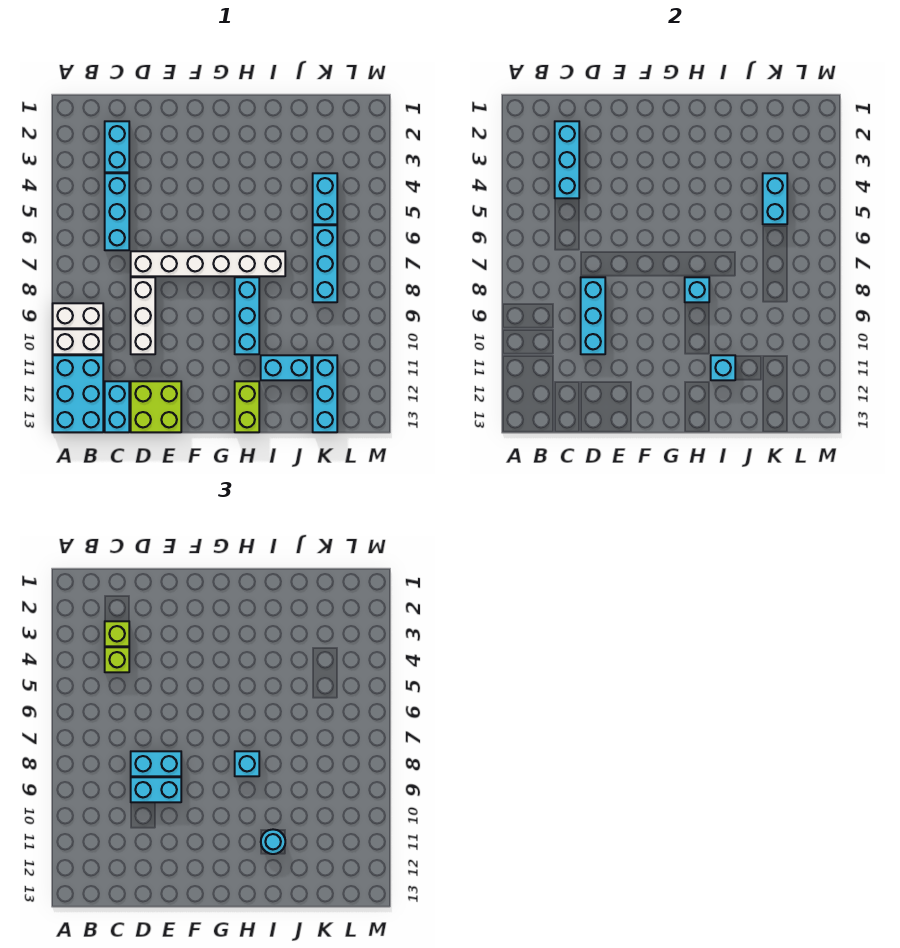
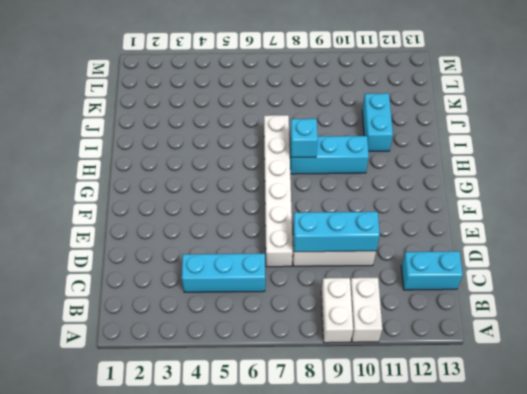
none -> cyan 2x3 brick [53,355,103,432]
none -> cyan 1x2 brick [105,121,129,172]
none -> lime 2x2 brick [131,381,181,432]

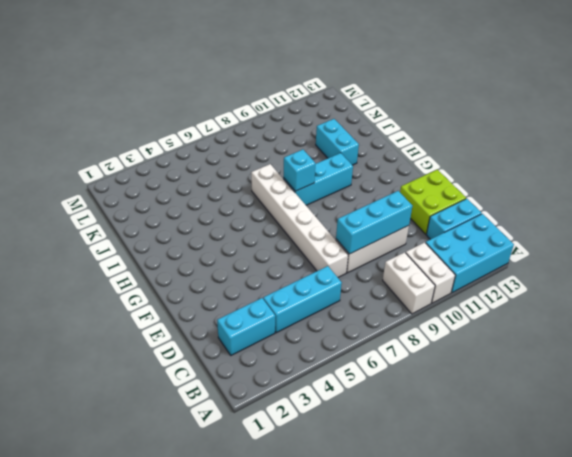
none -> lime 1x2 brick [235,381,259,432]
none -> cyan 1x2 brick [313,173,337,224]
none -> cyan 1x3 brick [313,225,337,302]

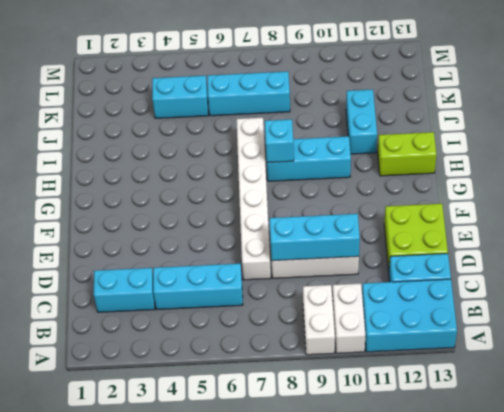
none -> cyan 1x3 brick [313,355,337,432]
none -> cyan 1x3 brick [555,121,579,198]
none -> cyan 1x1 brick [711,355,735,380]

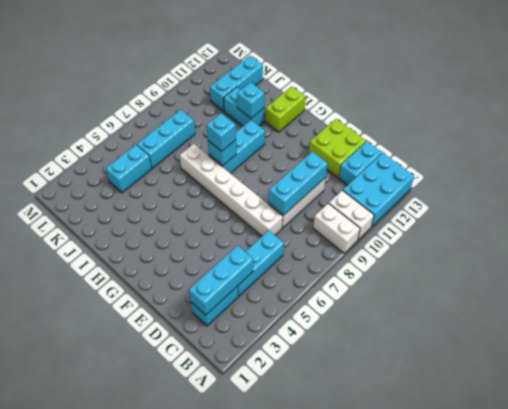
none -> cyan 1x2 brick [763,173,787,224]
none -> lime 1x1 brick [105,621,129,646]
none -> lime 1x1 brick [105,647,129,672]

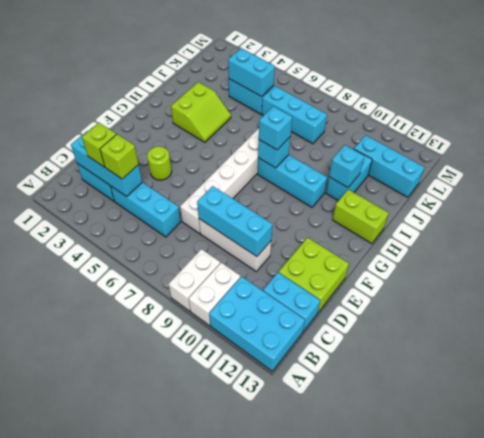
lime 1x1 round brick [147,146,172,180] -> none
lime 2x2 slope [171,82,231,142] -> none
none -> cyan 1x2 brick [131,751,181,776]
none -> cyan 1x2 brick [131,777,181,802]
none -> cyan 1x1 round brick [261,829,285,854]

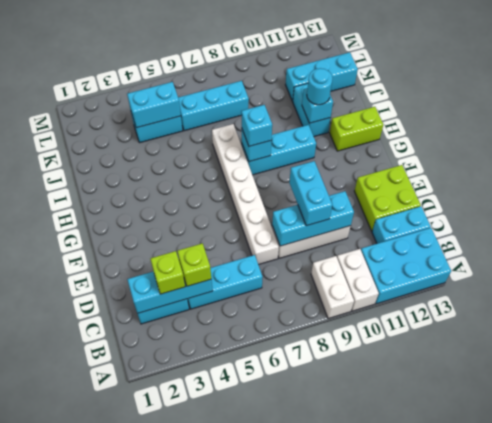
none -> cyan 1x2 brick [131,751,181,776]

